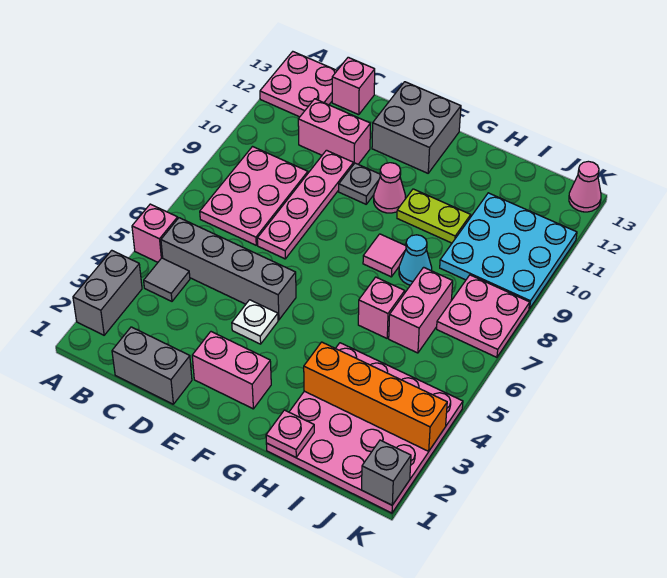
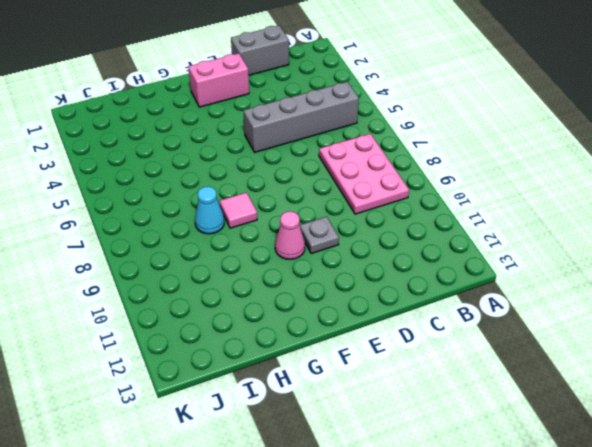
none -> grey 1x2 brick [73,250,142,335]
none -> pink 1x1 brick [132,204,178,262]
none -> pink 2x2 plate [260,52,337,117]

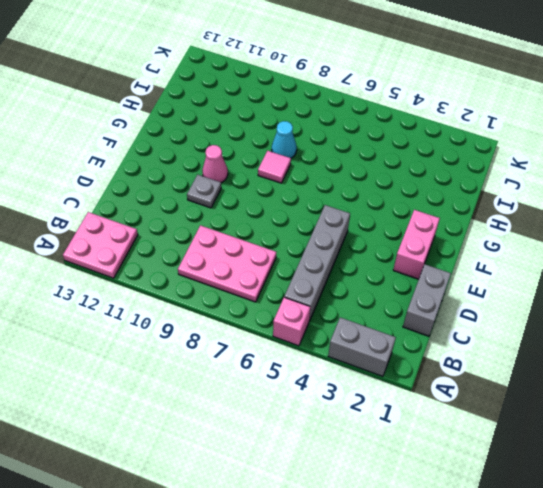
none -> grey 1x1 tile [144,258,190,301]
none -> pink 1x2 brick [298,99,370,165]
none -> pink 1x1 brick [332,57,375,115]

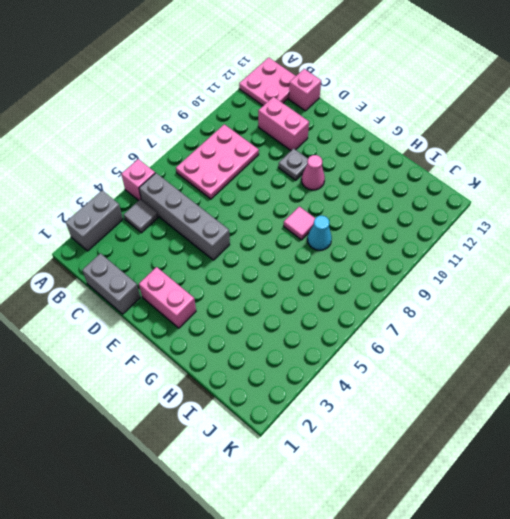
none -> pink 1x4 plate [257,150,354,259]
none -> white 1x1 plate [232,300,278,344]
none -> grey 2x2 brick [372,82,461,173]

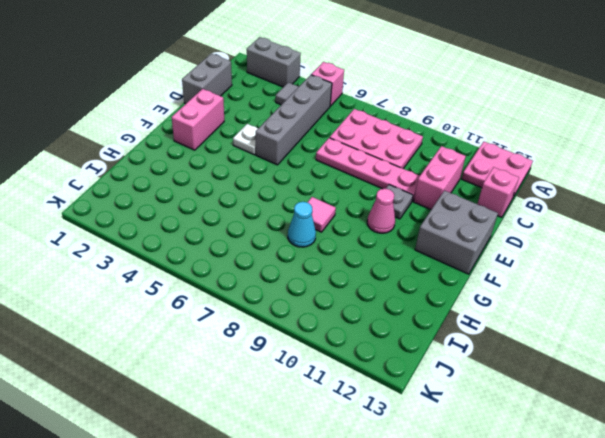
none -> lime 1x2 plate [397,189,471,243]
none -> pink 4x4 plate [266,343,463,513]
none -> pink 1x1 brick [358,277,405,338]

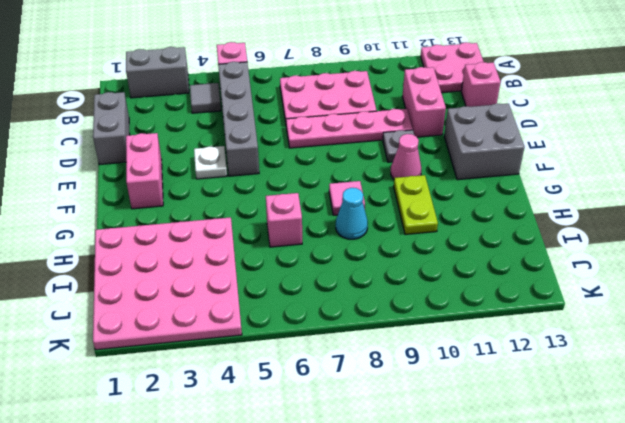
none -> pink 1x2 brick [389,267,453,353]
none -> cyan 3x3 plate [440,193,577,309]
none -> pink 2x2 plate [437,275,530,357]

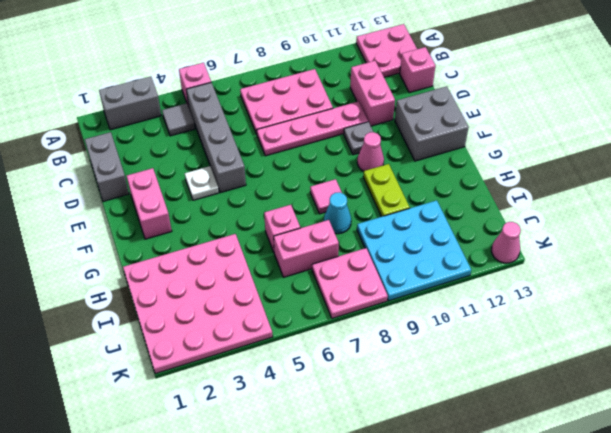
none -> pink 1x1 plate [266,410,314,457]
none -> orange 1x4 brick [304,342,447,451]
none -> grey 1x1 brick [362,440,411,505]

